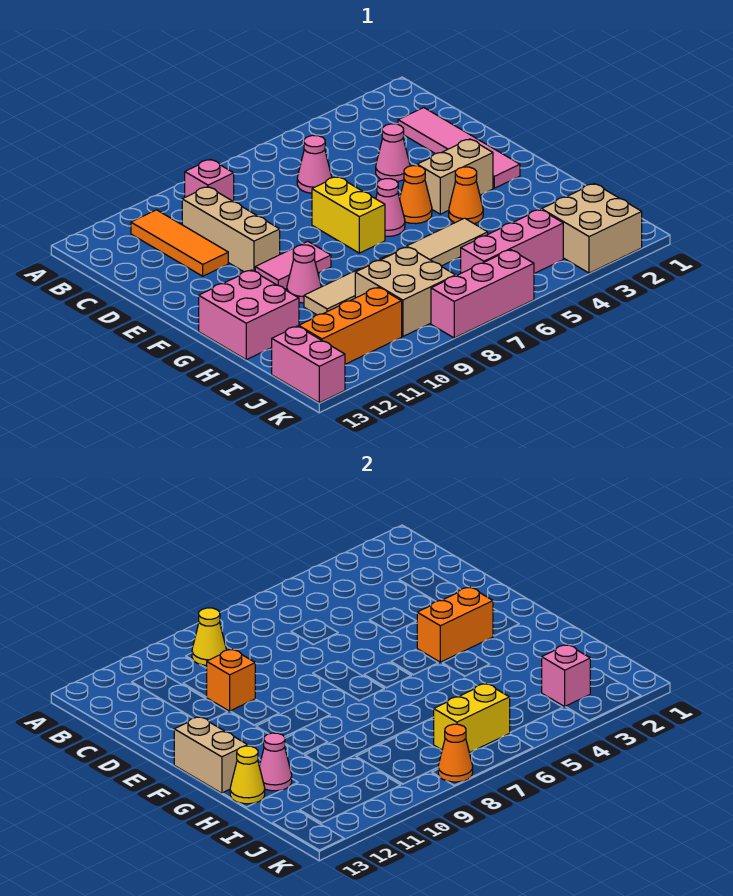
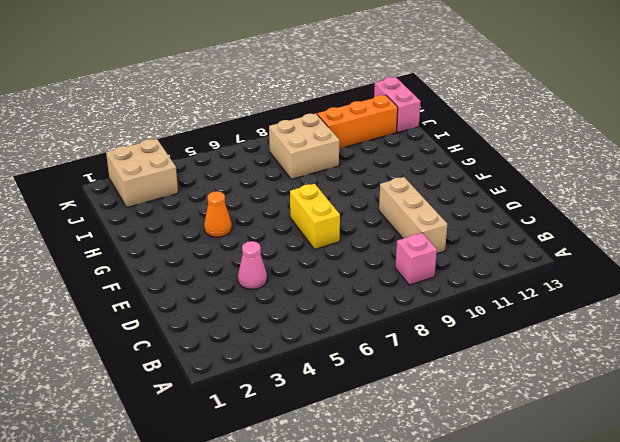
none -> orange 1x3 tile [131,210,228,276]
none -> pink 1x4 tile [398,108,520,188]
none -> pink 1x1 cone [297,135,332,193]
none -> tan 1x2 brick [417,139,493,214]

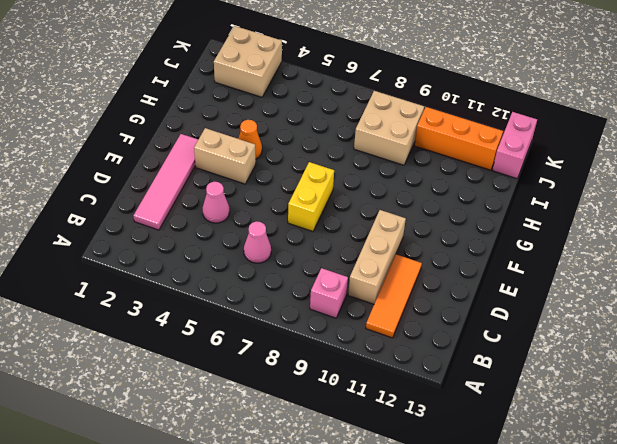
none -> orange 1x1 cone [400,166,432,224]
none -> pink 1x1 cone [376,179,405,236]
none -> pink 1x2 tile [255,242,331,289]
none -> pink 1x1 cone [287,245,321,303]

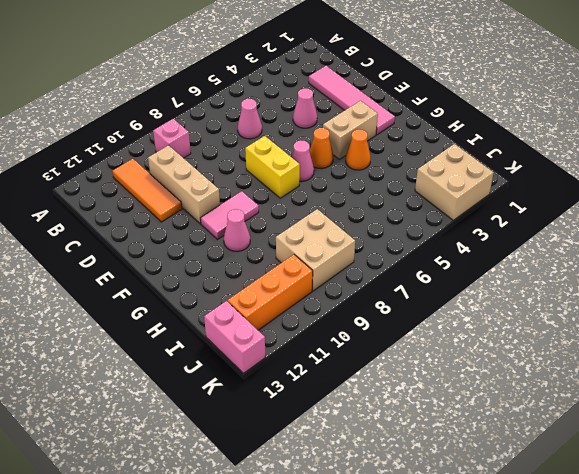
none -> pink 2x2 brick [199,270,299,360]
none -> tan 1x6 tile [304,218,488,315]
none -> pink 1x3 brick [461,209,563,273]
none -> pink 1x3 brick [431,250,534,338]

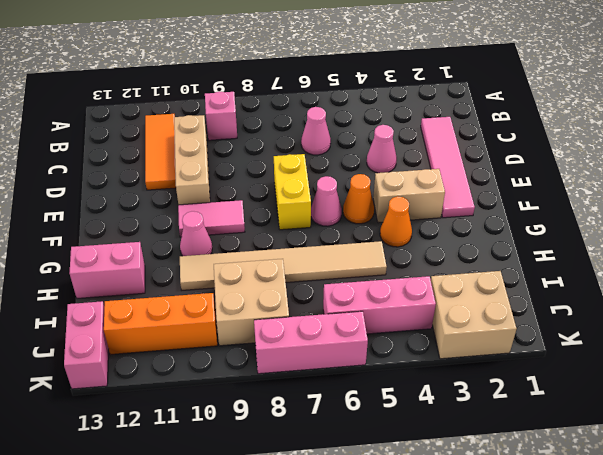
pink 1x2 brick [70,242,145,298] -> pink 2x2 brick [199,270,299,360]
none -> yellow 1x1 cone [192,608,226,665]
none -> orange 1x1 brick [207,649,255,711]
none -> orange 1x2 brick [417,587,493,662]
none -> tan 1x2 brick [174,717,248,793]

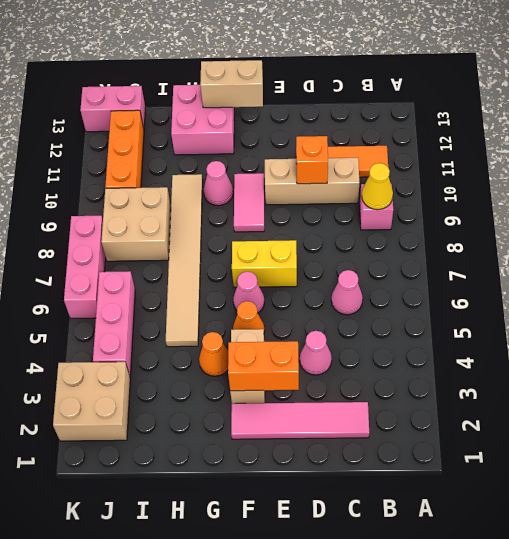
orange 1x2 brick [228,341,299,391] -> orange 1x2 brick turned to [417,587,493,662]
none -> pink 1x1 cone [259,733,292,791]
none -> yellow 1x1 cone [230,746,265,804]
none -> pink 1x1 brick [542,644,590,707]
none -> yellow 1x2 brick [434,683,510,753]

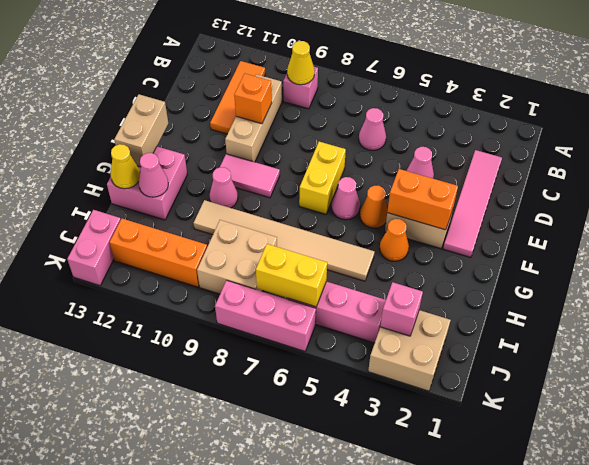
none -> orange 1x1 cone [438,724,473,782]

